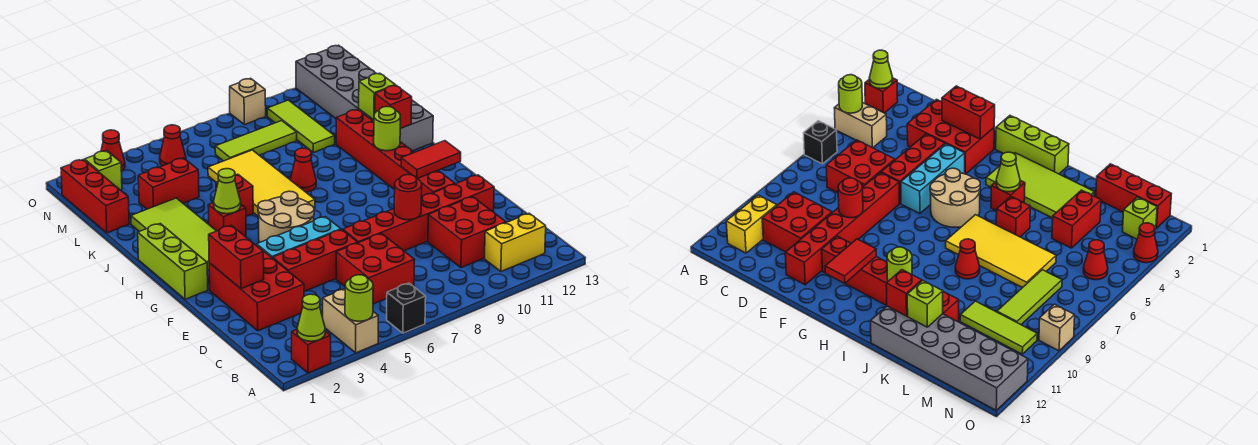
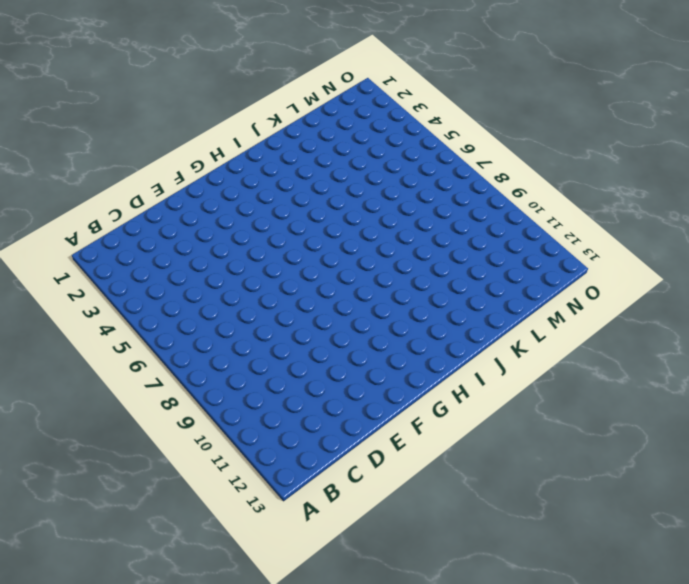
none -> red 1x1 brick [292,329,331,373]
none -> tan 1x2 brick [323,289,378,353]
none -> black 1x1 brick [387,283,426,333]
none -> yellow 1x2 brick [484,213,546,271]

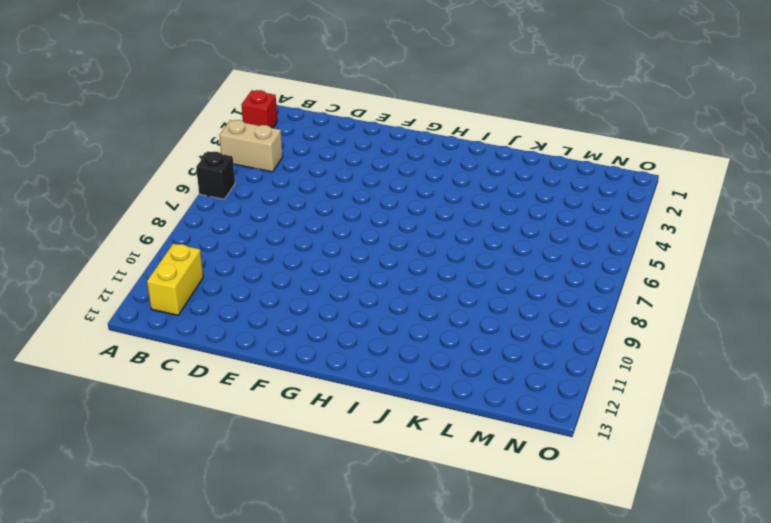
none -> red 2x2 brick [336,234,415,304]
none -> red 2x2 brick [428,197,506,268]
none -> red 2x3 brick [209,244,304,331]
none -> red 1x3 brick [273,230,358,291]

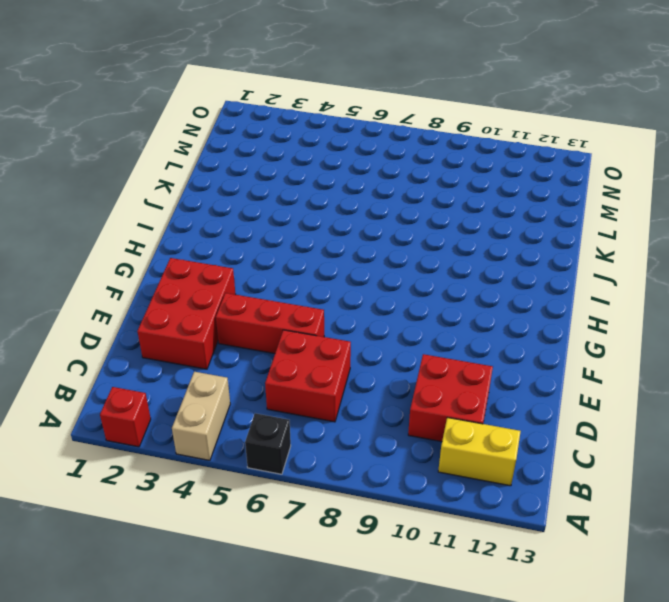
none -> red 1x6 brick [343,175,494,251]
none -> cyan 1x3 brick [257,217,341,258]
none -> red 1x6 brick [336,109,455,198]
none -> lime 1x3 brick [138,224,208,299]

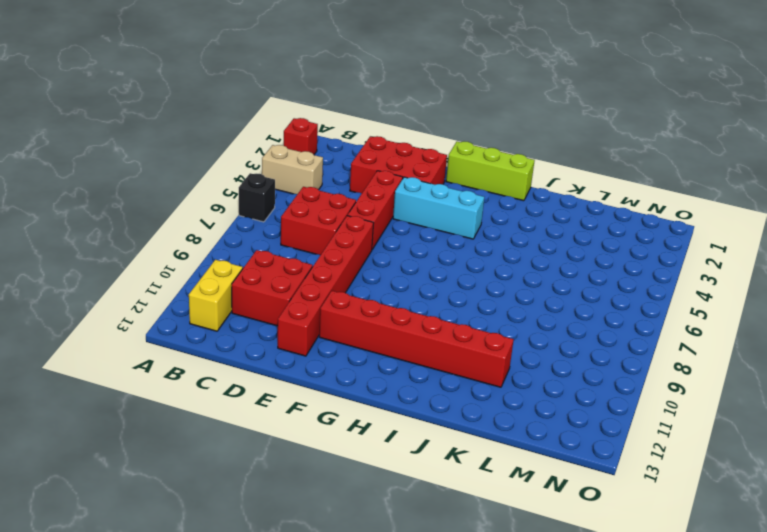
cyan 1x3 brick [393,177,484,239] -> cyan 1x3 brick turned to [257,217,341,258]
none -> tan 2x2 round brick [258,191,314,243]
none -> lime 2x4 tile [131,198,216,270]
none -> red 1x1 brick [208,203,246,236]
none -> yellow 2x4 tile [208,150,315,217]

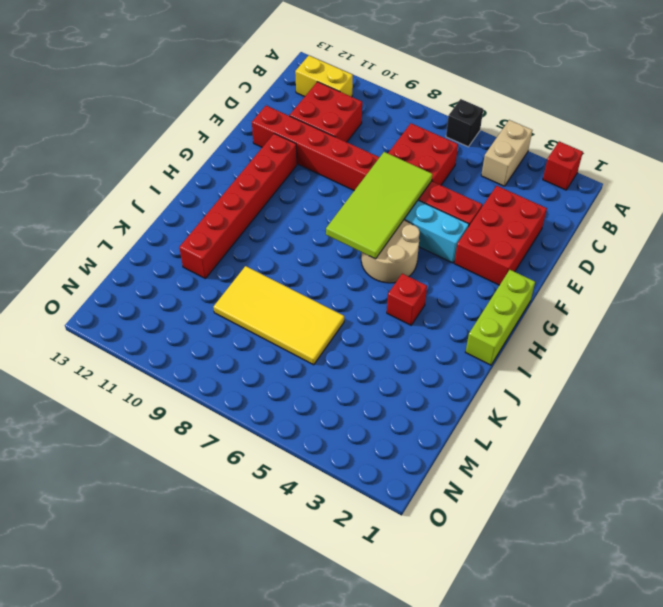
lime 2x4 tile [326,152,432,259] -> lime 2x4 tile moved to [131,198,216,270]
yellow 2x4 tile [214,266,344,365] -> yellow 2x4 tile turned to [208,150,315,217]
none -> red 1x1 brick [216,174,253,216]
none -> red 1x1 cone [290,148,316,192]
none -> grey 2x6 brick [296,45,433,151]
none -> red 1x3 brick [61,160,129,233]

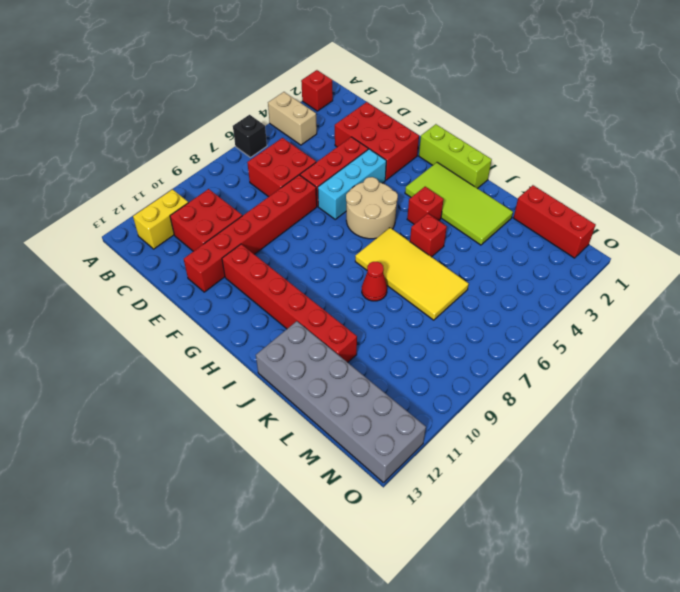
none -> red 1x2 brick [138,158,199,209]
none -> lime 1x3 tile [267,100,335,153]
none -> lime 1x3 tile [215,121,297,161]
none -> lime 1x1 brick [85,151,122,190]

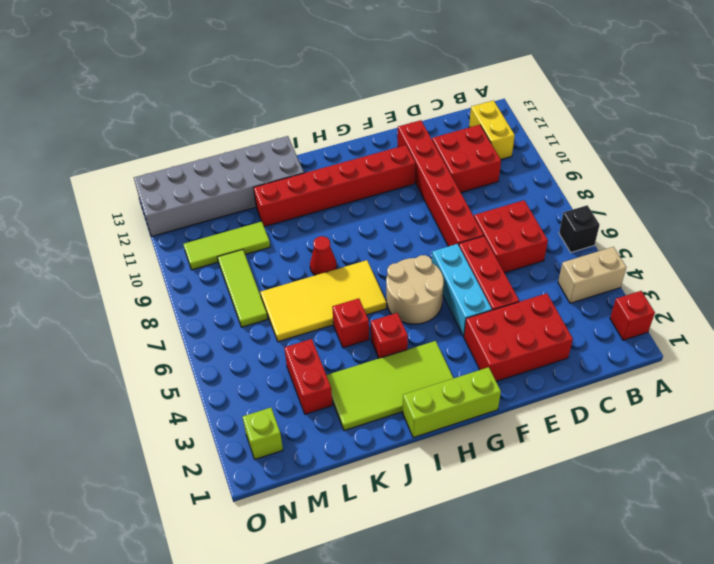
none -> red 1x3 brick [61,160,129,233]
none -> red 1x1 cone [160,125,186,166]
none -> red 1x1 cone [101,130,125,171]
none -> tan 1x1 brick [230,78,266,125]

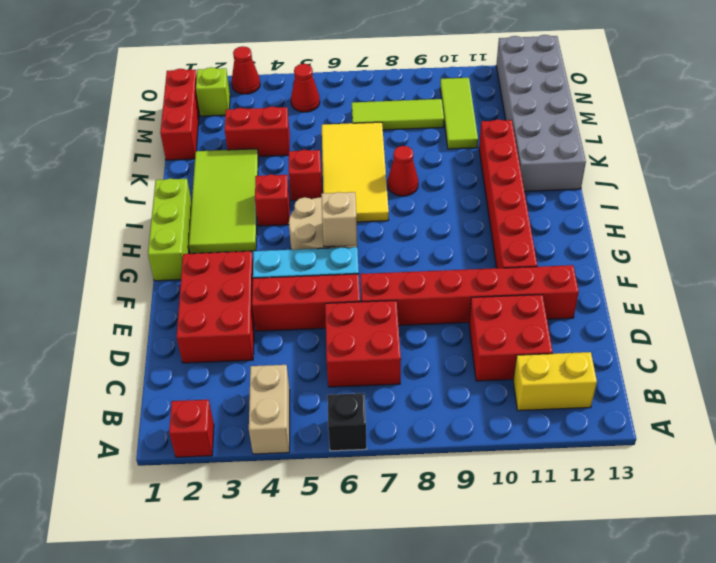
tan 1x1 brick [321,192,357,247] -> tan 1x1 brick moved to [230,78,266,125]
none -> lime 1x1 cone [297,294,325,341]
none -> lime 1x1 round brick [345,275,373,321]
none -> red 1x2 brick [209,225,264,289]
none -> red 1x1 round brick [394,175,422,220]

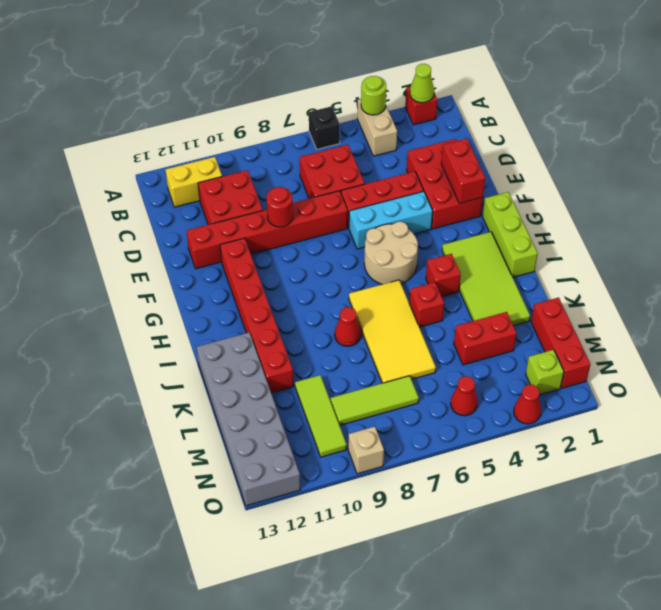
none -> red 1x2 tile [401,141,461,179]
none -> lime 1x1 cone [214,169,241,214]
none -> lime 1x1 round brick [374,107,401,151]
none -> red 1x1 brick [375,85,412,128]

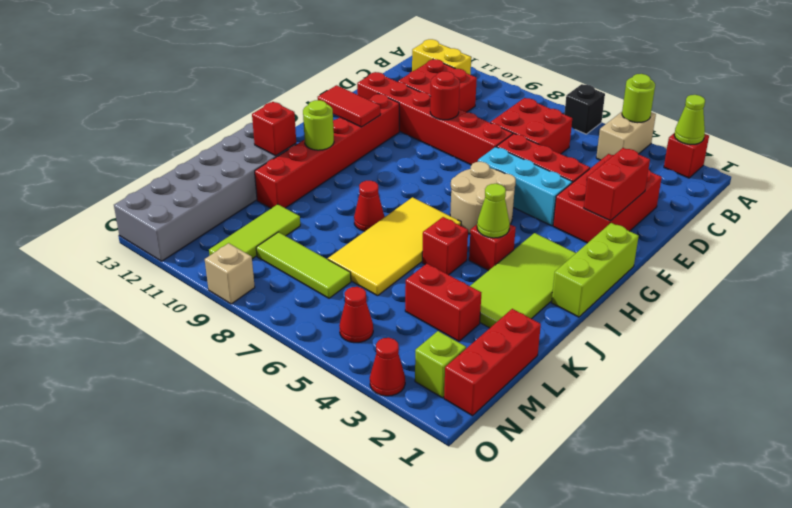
none -> lime 1x1 brick [359,73,395,120]

